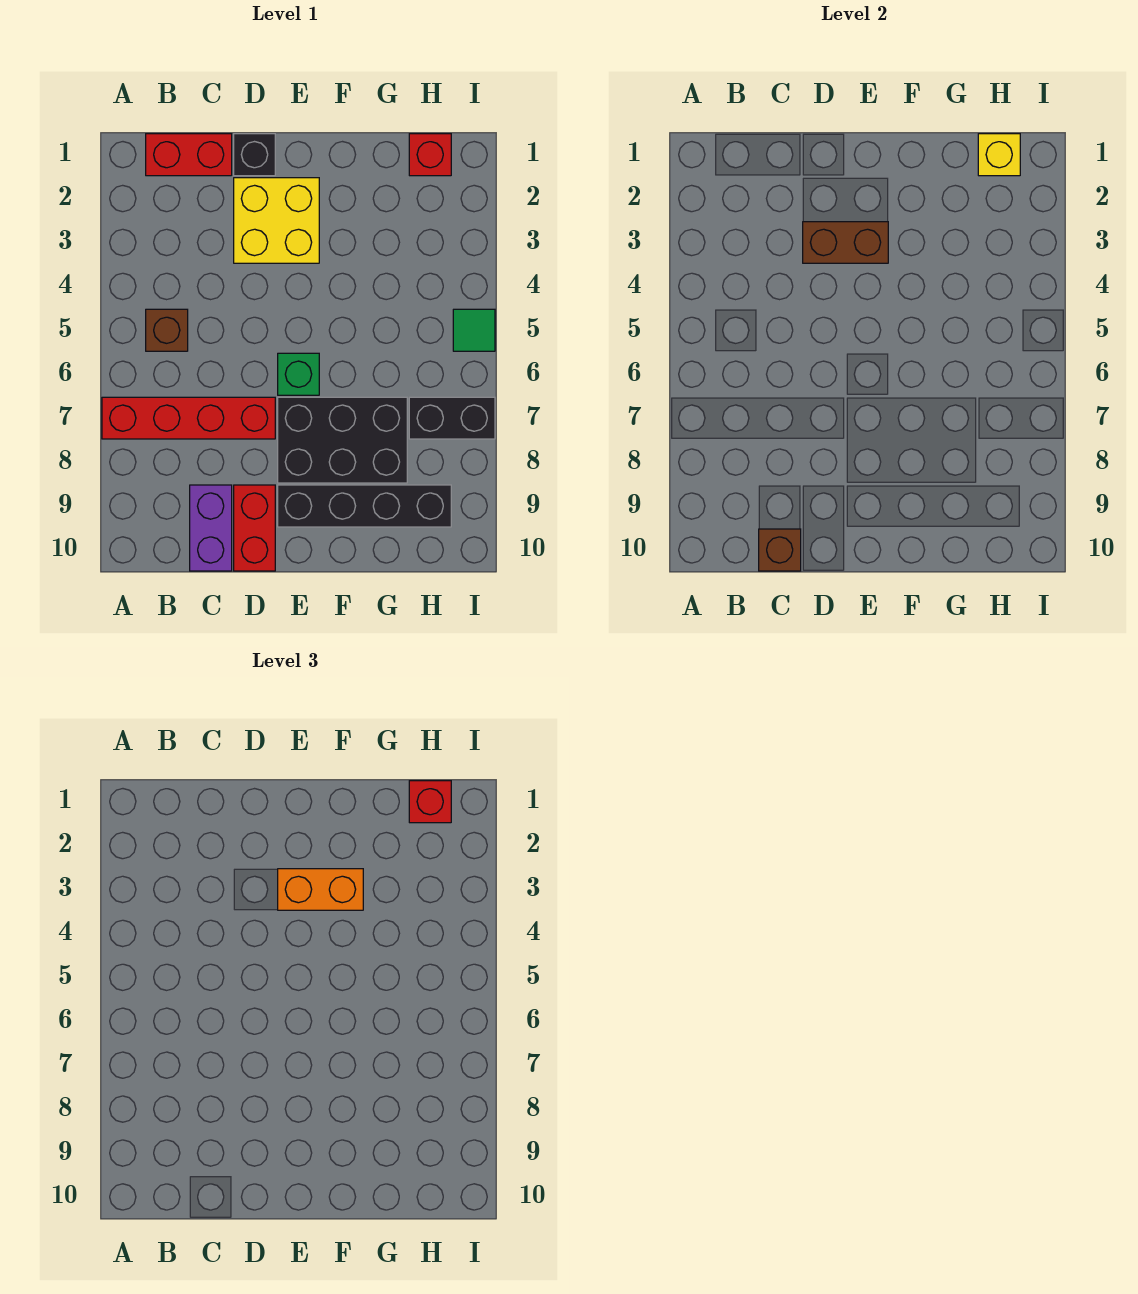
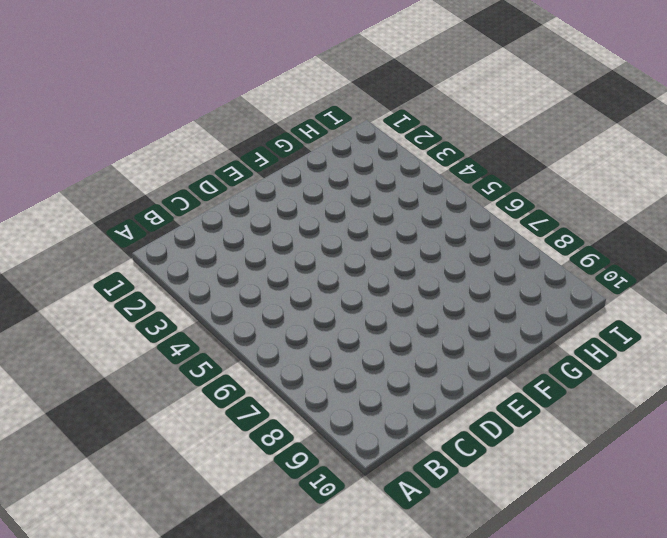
none -> red 1x4 brick [102,397,275,439]
none -> red 1x2 brick [146,134,232,176]
none -> brown 1x1 brick [146,309,188,351]

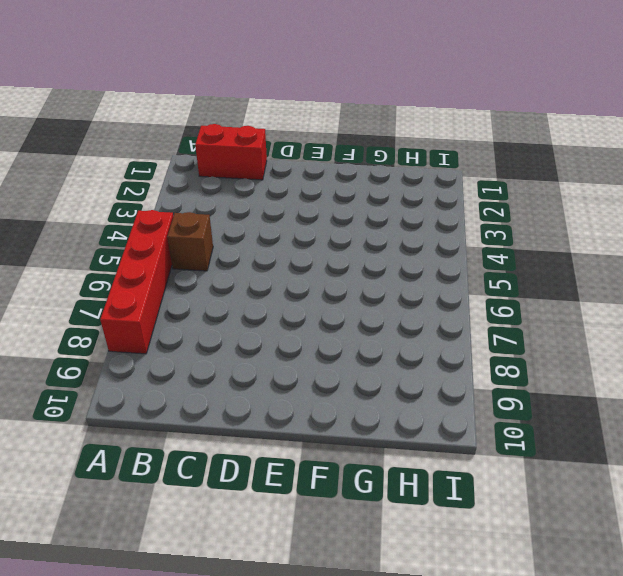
red 1x4 brick [100,210,173,354] -> red 1x4 brick turned to [102,397,275,439]
none -> purple 1x2 brick [190,485,232,571]
none -> black 1x1 brick [234,134,275,176]
none -> yellow 2x2 brick [234,178,319,263]

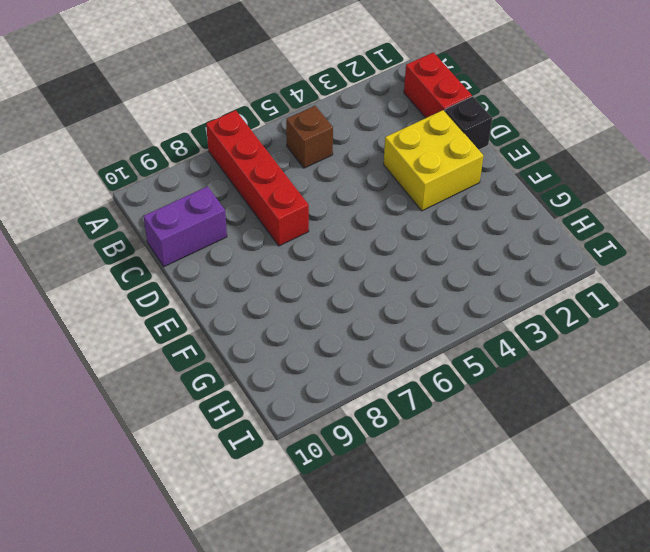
none -> red 1x2 brick [234,485,275,571]
none -> green 1x1 brick [278,353,319,395]
none -> black 2x3 brick [278,397,407,483]

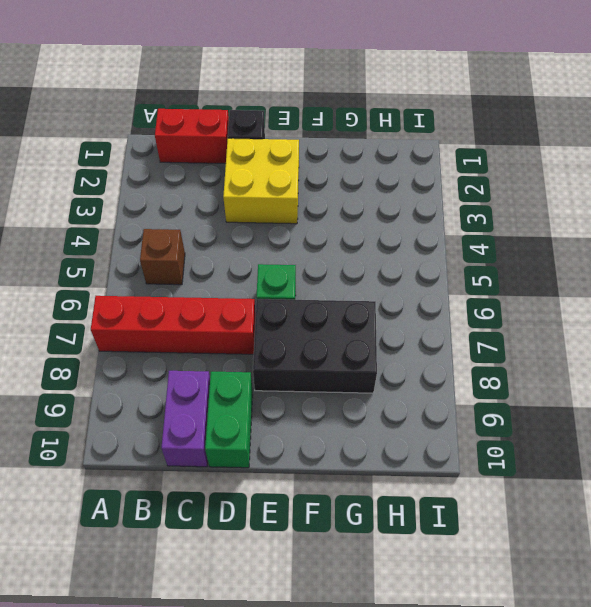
green 1x2 brick [205,372,253,468] -> red 1x2 brick [234,485,275,571]
none -> black 1x4 brick [278,485,451,527]
none -> red 1x1 brick [409,134,451,176]
none -> black 1x2 brick [409,397,495,439]

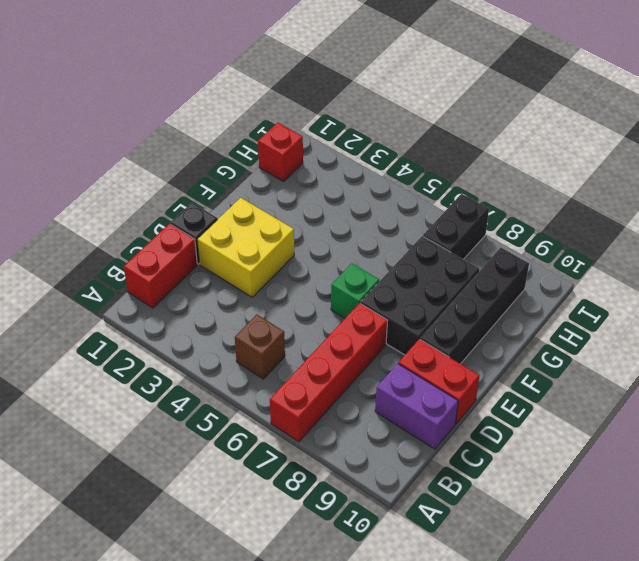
none -> green 1x1 tile [453,309,495,351]
none -> brown 1x1 brick [759,529,801,571]
none -> brown 1x2 brick [803,222,888,263]

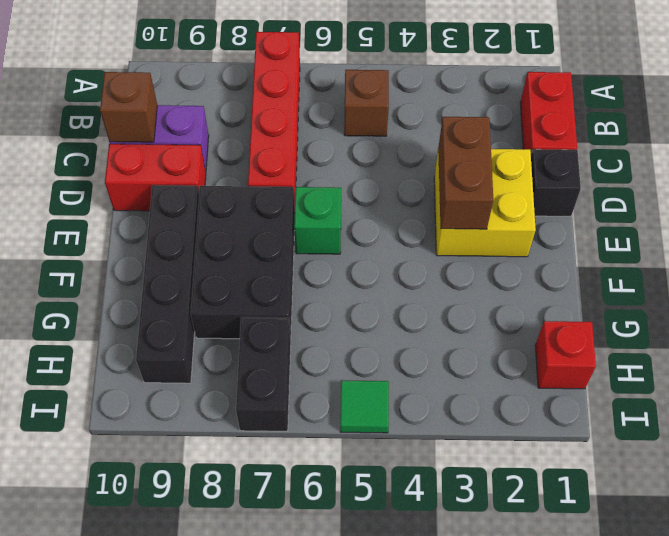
none -> yellow 1x1 brick [978,134,1020,176]
none -> orange 1x2 brick [278,869,363,910]
none -> red 1x1 brick [409,781,451,823]

